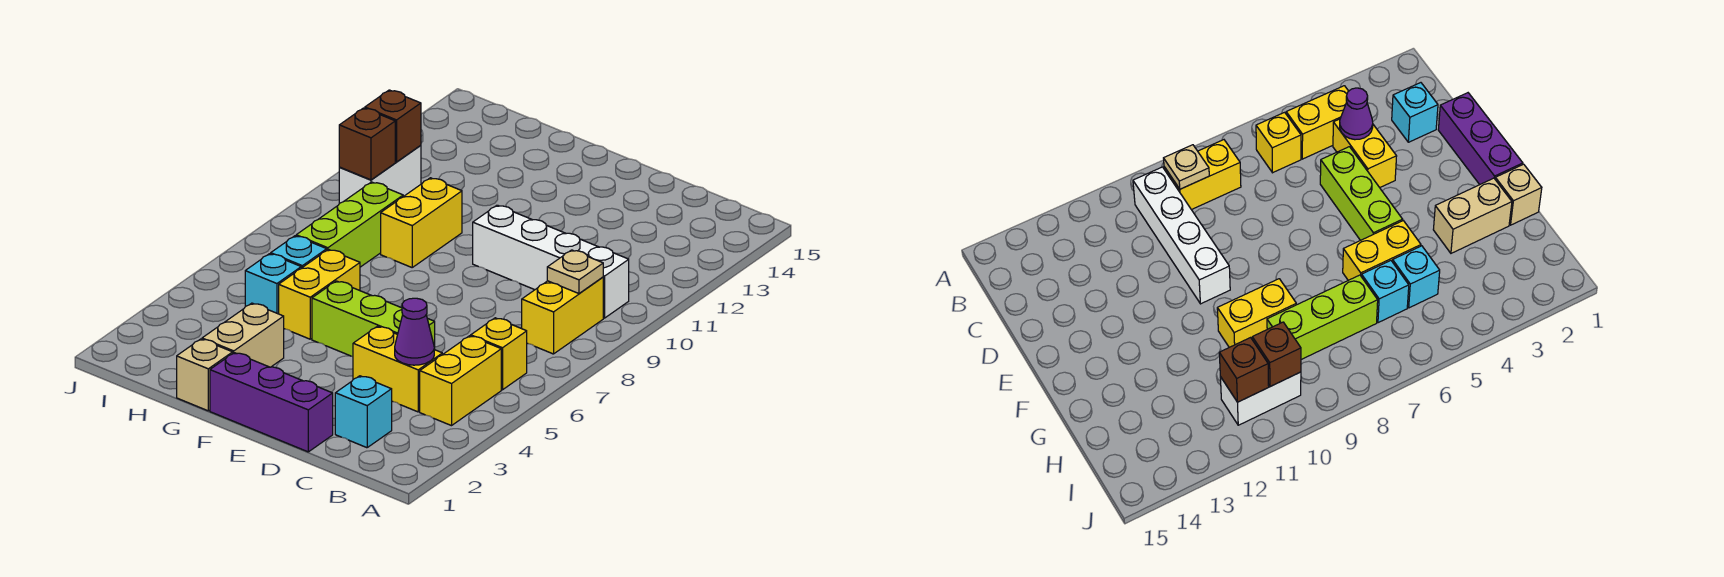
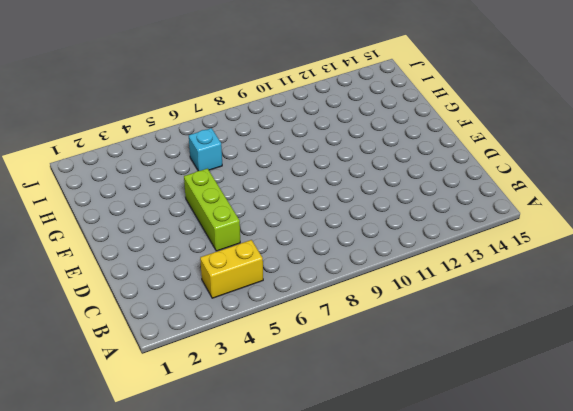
none -> yellow 1x1 brick [471,318,527,390]
none -> yellow 1x2 brick [522,277,603,354]
none -> white 1x4 brick [473,205,629,318]

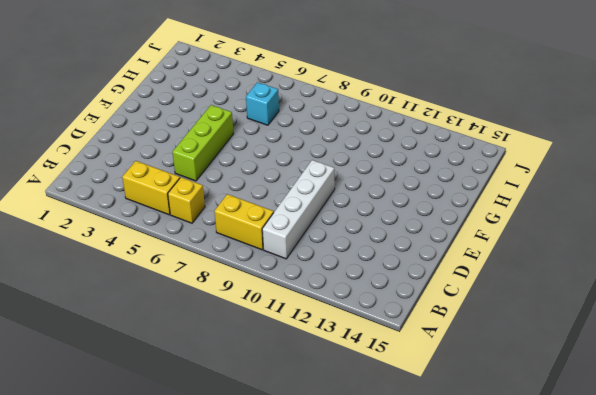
none -> cyan 1x1 brick [335,376,392,448]
none -> yellow 1x2 brick [353,326,442,412]
none -> purple 1x3 brick [210,353,333,452]

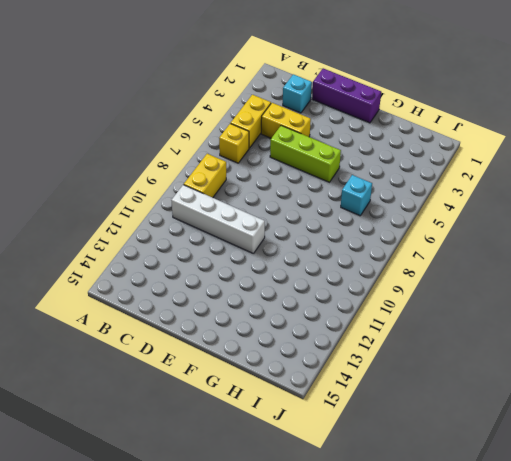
none -> tan 1x1 brick [177,339,233,411]
none -> tan 1x2 brick [202,303,284,367]
none -> yellow 1x2 brick [279,249,360,339]

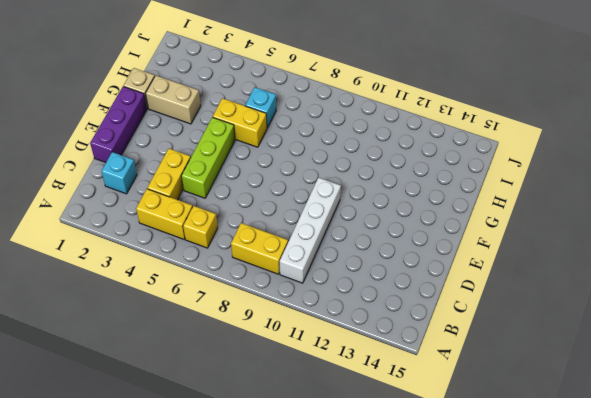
none -> yellow 1x2 brick [381,178,462,267]
none -> cyan 1x1 brick [245,254,301,314]
none -> lime 1x3 brick [296,182,403,267]

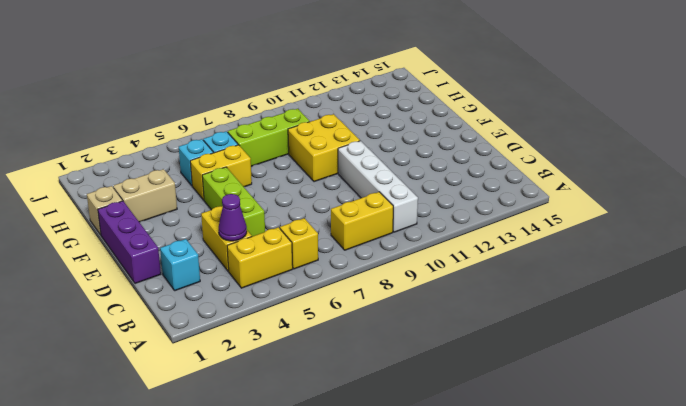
yellow 2x2 brick [288,114,360,182] -> yellow 1x2 brick [381,178,462,267]
none -> white 1x2 brick [339,146,421,204]
none -> tan 1x1 plate [547,250,603,294]
none -> brown 1x1 brick [339,108,395,180]

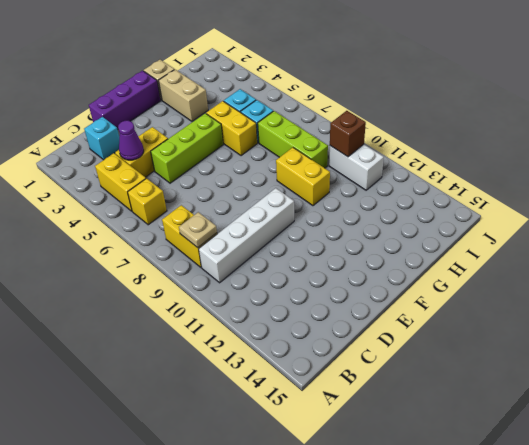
none -> brown 1x1 brick [365,90,421,162]

